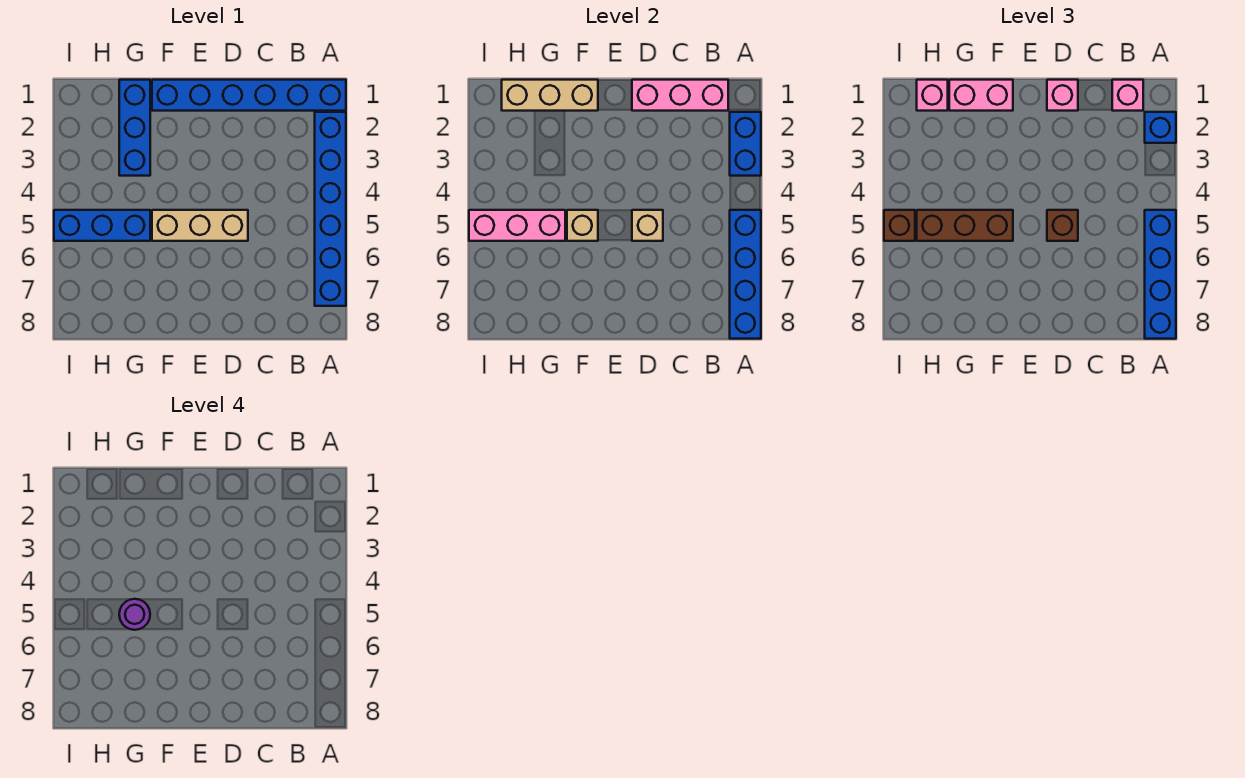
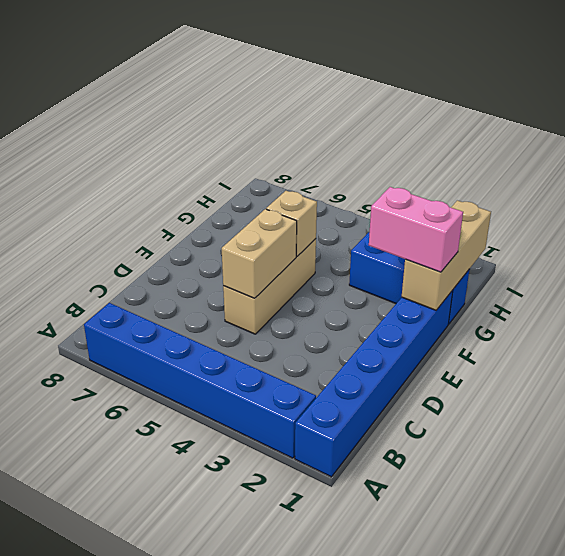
tan 1x2 brick [222,209,297,298] -> tan 1x1 brick [632,210,663,241]
pink 1x2 brick [369,187,463,272] -> pink 1x2 brick turned to [949,80,1013,111]
none -> blue 1x3 brick [54,210,150,241]
none -> blue 1x2 brick [730,112,761,176]
none -> blue 1x4 brick [730,210,761,339]

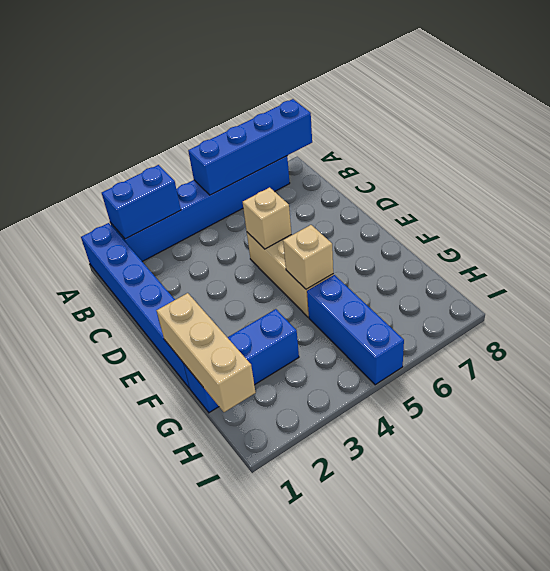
none -> pink 1x3 brick [632,80,728,111]
none -> pink 1x3 brick [469,210,565,241]
none -> blue 1x1 brick [1145,112,1176,143]

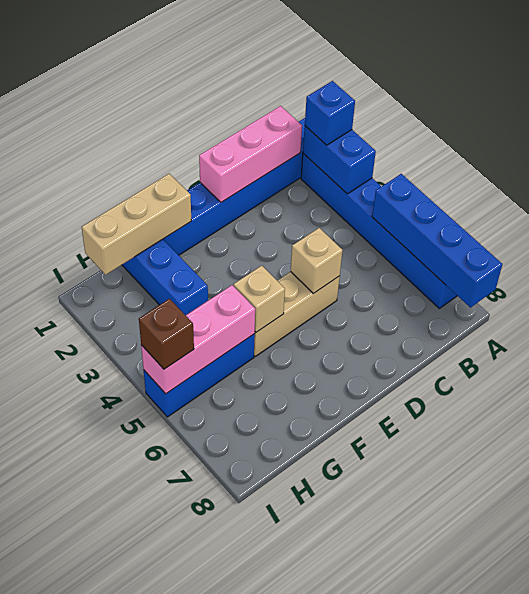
none -> blue 1x4 brick [1145,210,1176,339]
none -> pink 1x1 brick [1112,80,1143,111]
none -> pink 1x1 brick [1047,80,1078,111]

